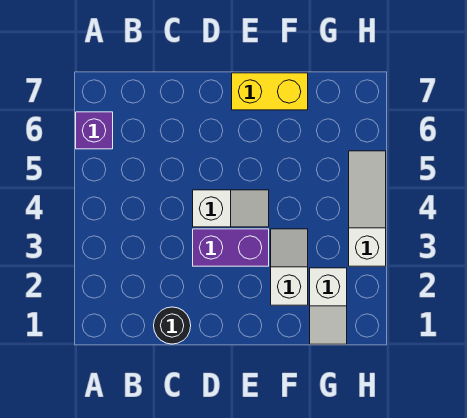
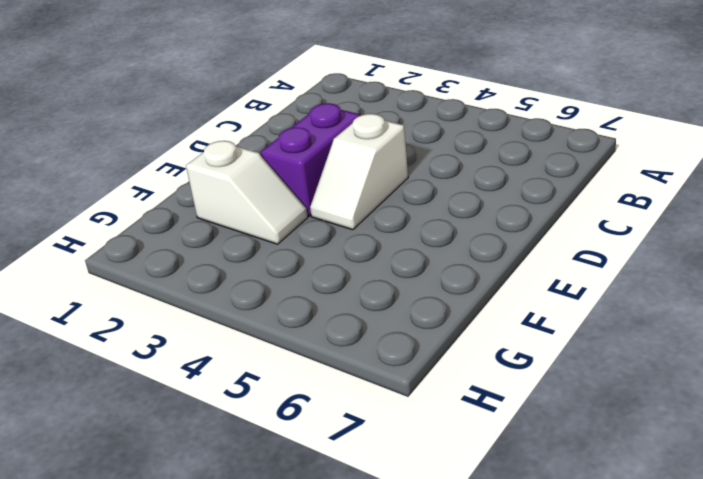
none -> purple 1x1 brick [76,112,113,149]
none -> black 1x1 round brick [154,307,191,344]

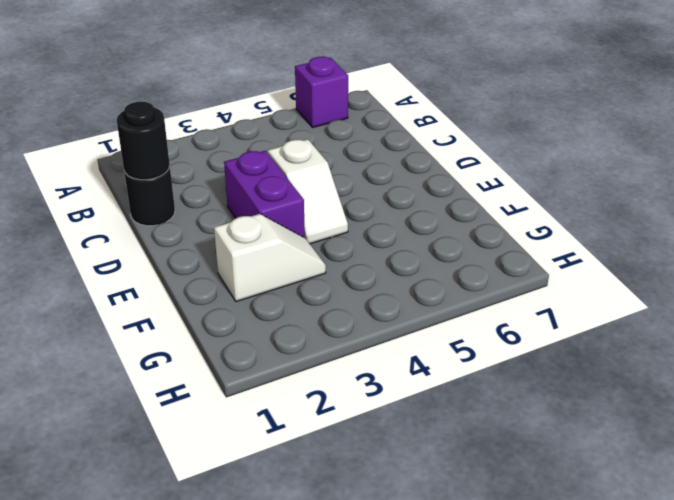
black 1x1 round brick [117,102,170,180] -> none
none -> yellow 1x2 brick [232,73,308,110]
none -> white 1x2 slope [310,268,347,344]

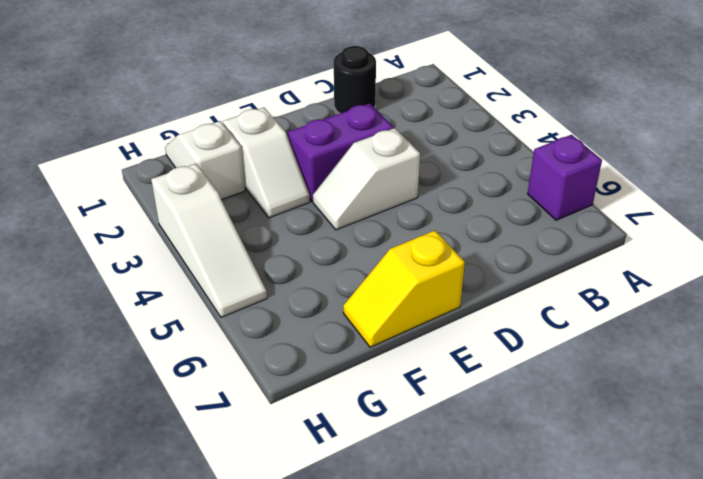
yellow 1x2 slope [343,231,465,347] -> yellow 1x2 brick [232,73,308,110]

